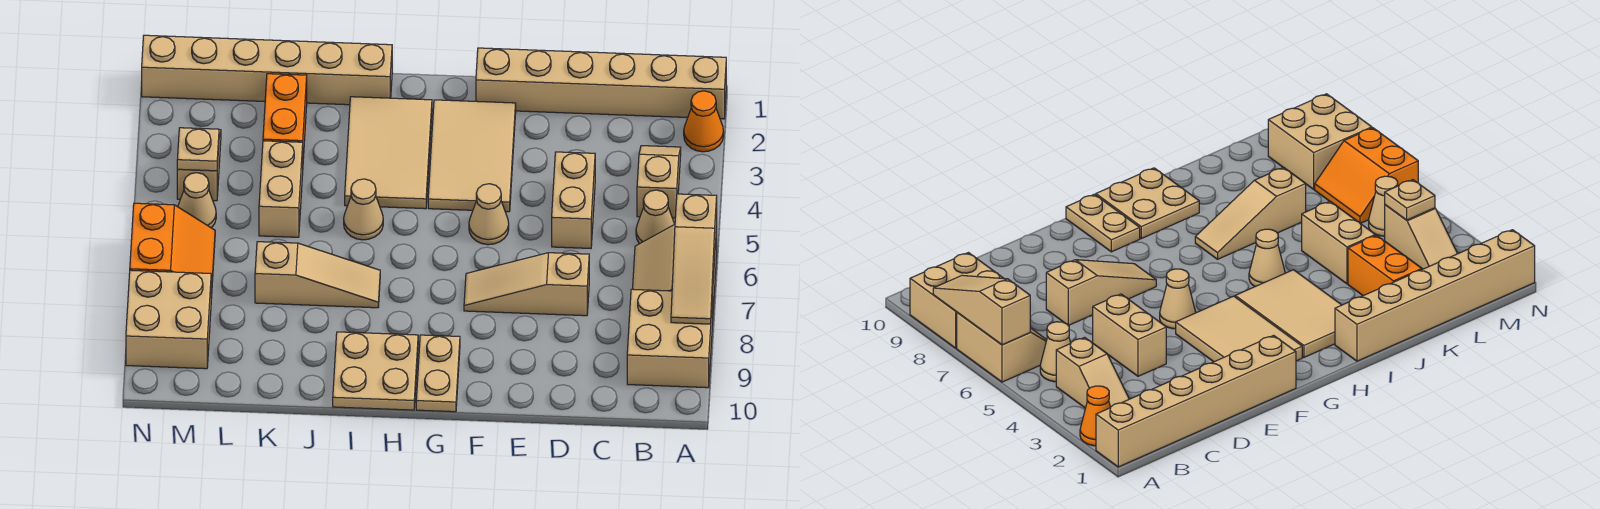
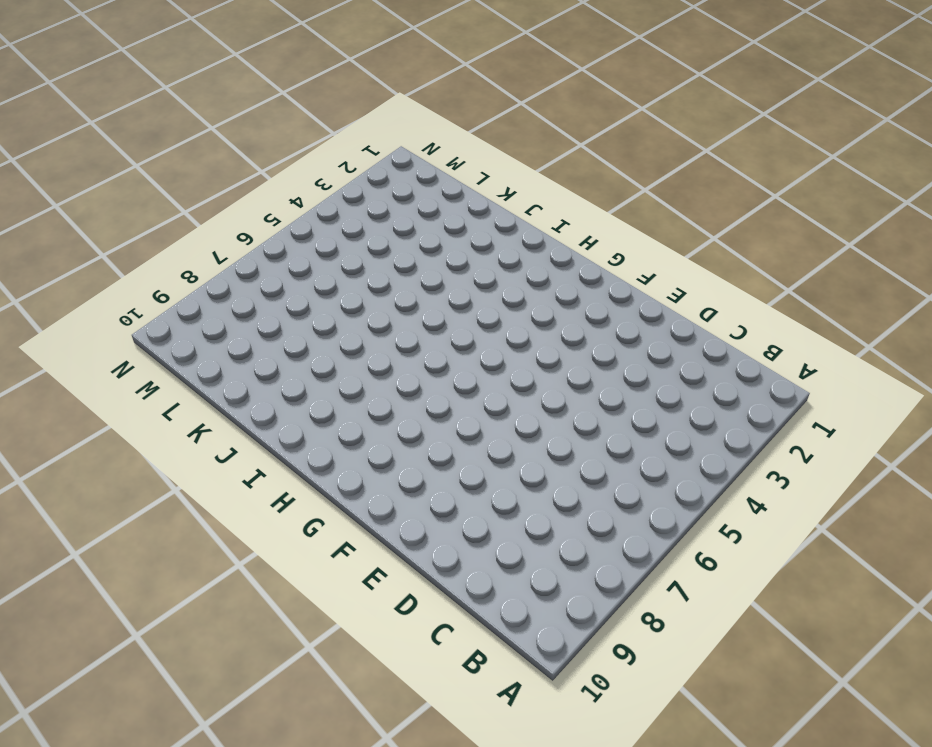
none -> tan 1x6 brick [476,48,726,119]
none -> orange 1x1 cone [684,91,724,152]
none -> tan 2x2 slope [633,225,717,308]

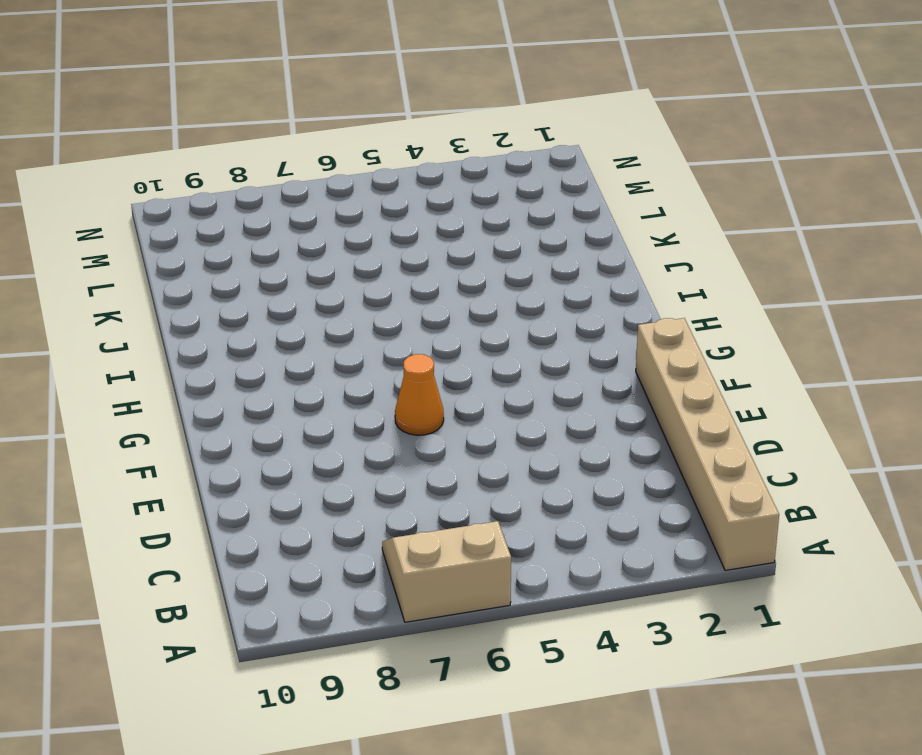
orange 1x1 cone [395,354,444,435] -> orange 1x1 cone moved to [684,91,724,152]
none -> tan 2x2 brick [627,289,713,388]
none -> tan 1x2 slope [637,146,681,218]
none -> tan 1x1 cone [636,190,675,244]

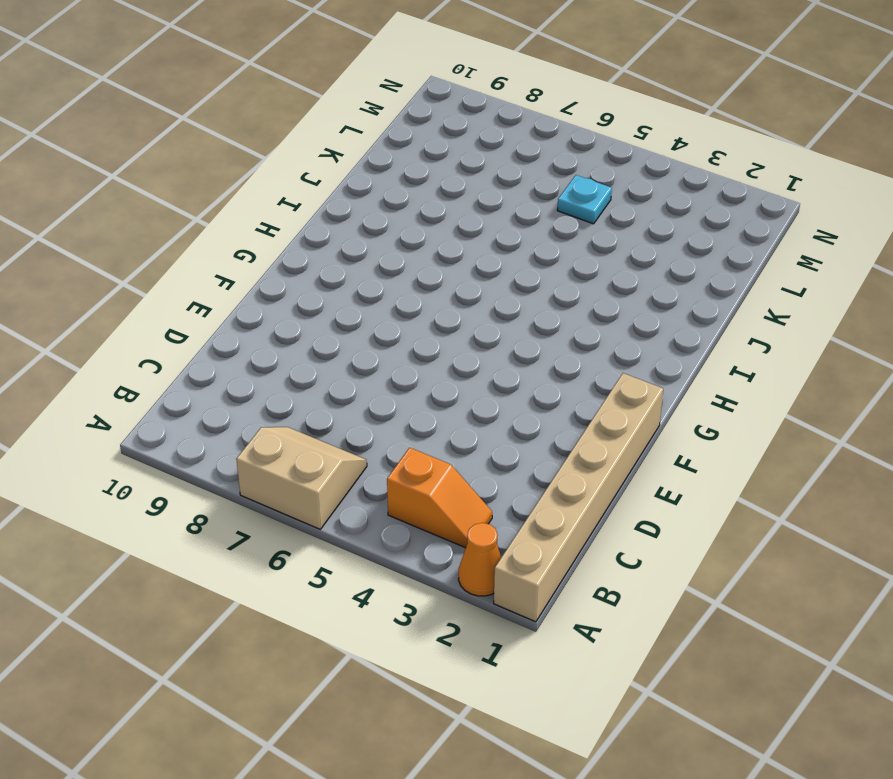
orange 1x2 slope [387,448,492,548] -> tan 1x2 slope [637,146,681,218]
cyan 1x1 plate [557,175,612,224] -> none
none -> tan 2x2 brick [627,289,713,388]
none -> tan 1x1 cone [636,190,675,244]
none -> tan 1x2 brick [552,152,595,248]

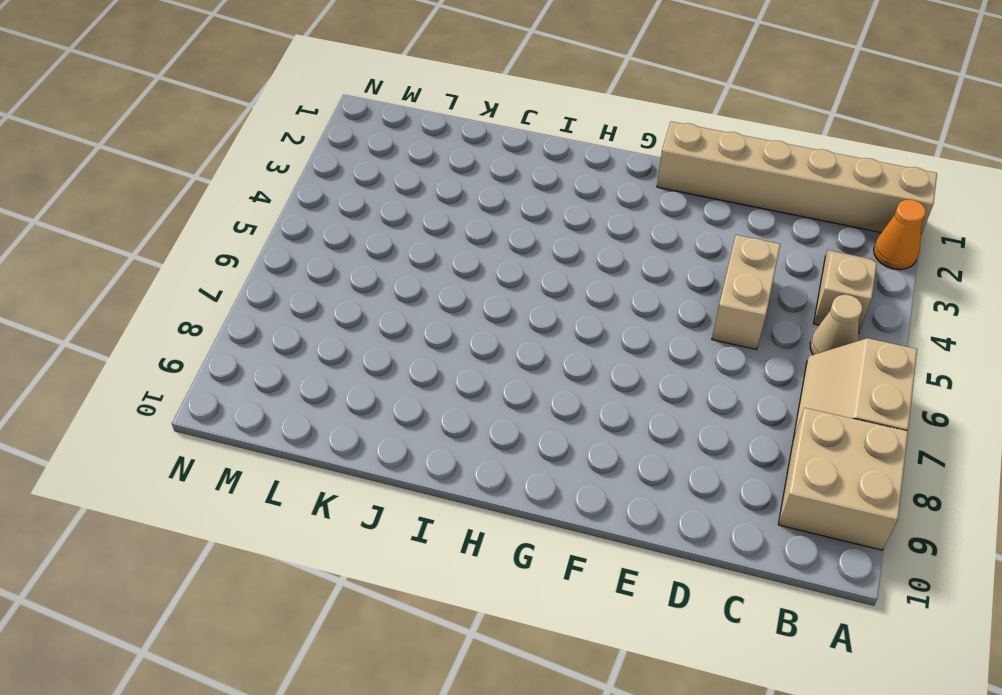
none -> tan 1x3 slope [464,253,589,316]
none -> tan 2x3 tile [428,100,516,212]
none -> tan 1x1 cone [469,184,509,245]

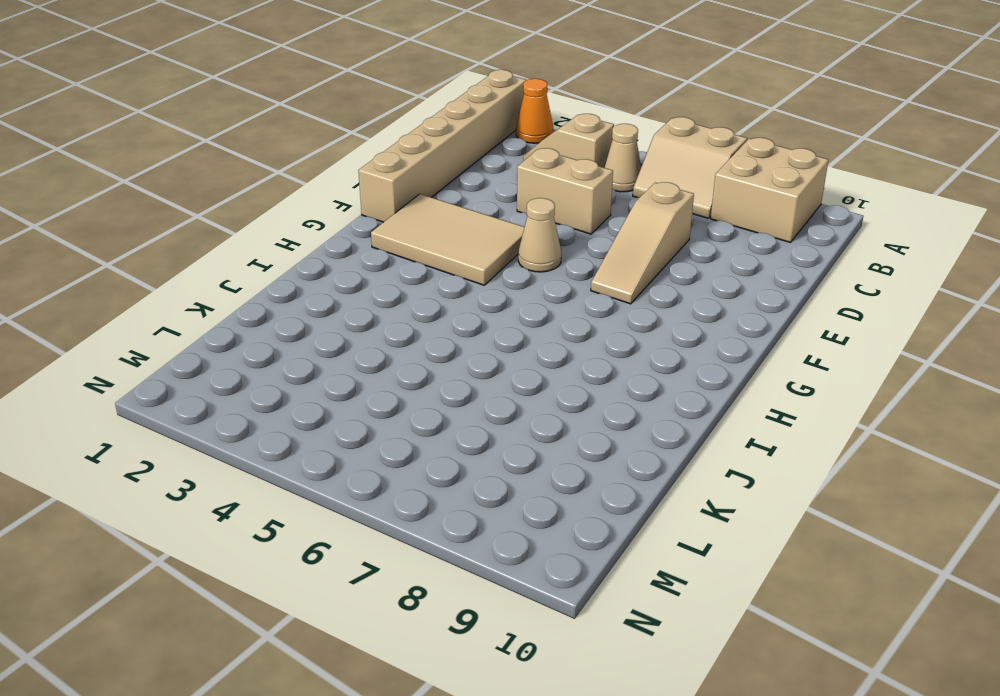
none -> tan 1x2 plate [416,335,460,412]
none -> tan 2x3 tile [345,97,432,209]
none -> tan 2x2 plate [333,332,418,410]

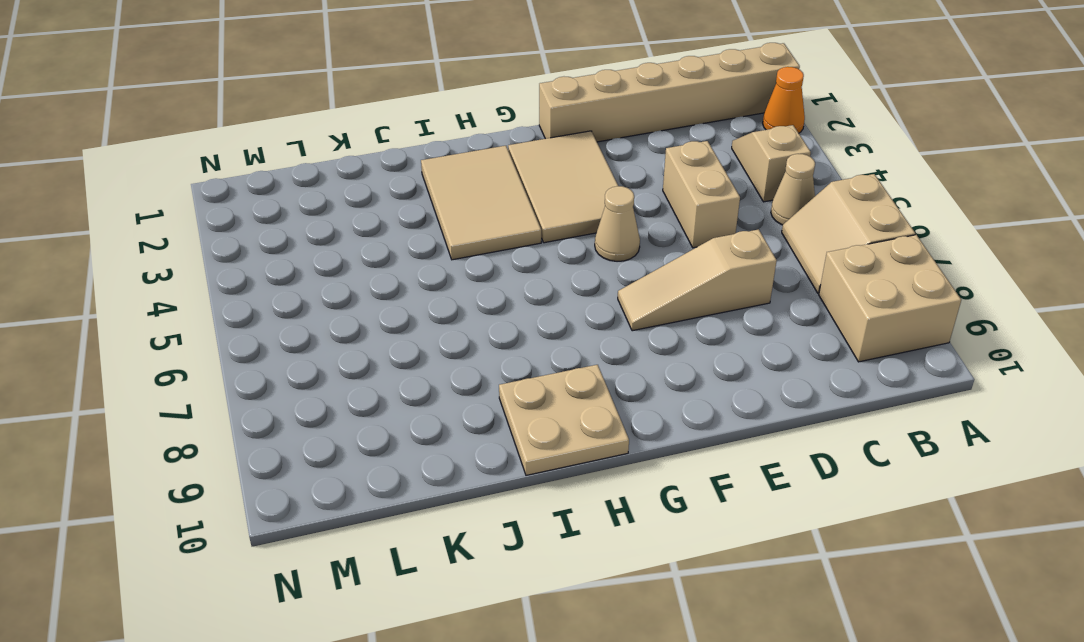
none -> tan 1x2 plate [416,335,460,412]
none -> tan 1x6 brick [142,35,392,105]
none -> tan 1x1 cone [344,179,383,240]

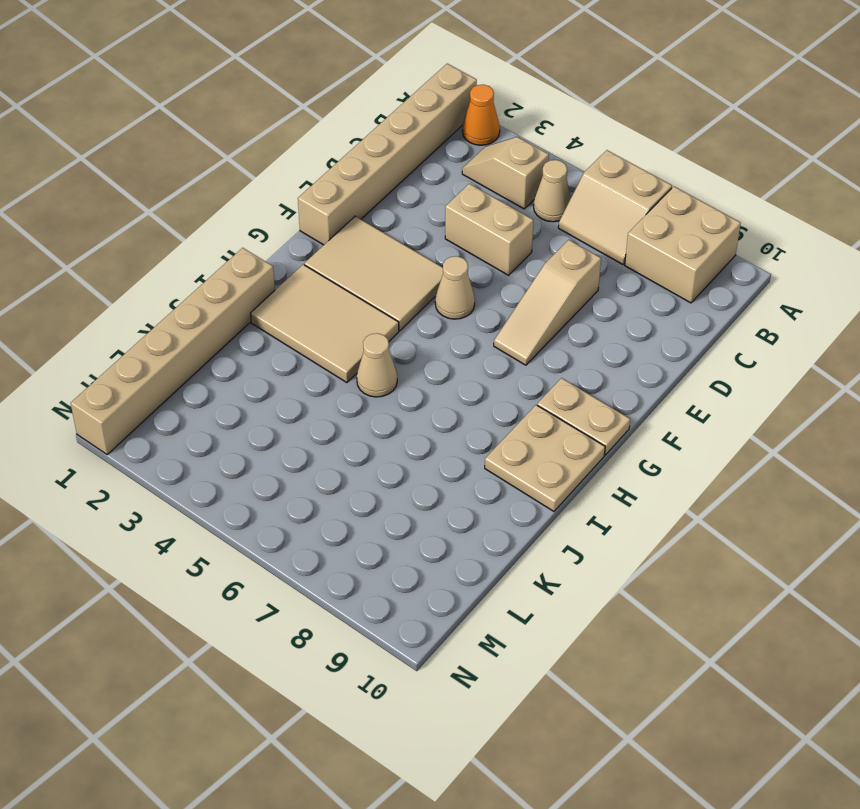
none -> tan 1x3 slope [255,242,380,308]
none -> orange 1x2 brick [263,74,307,158]
none -> tan 1x2 brick [259,141,303,237]

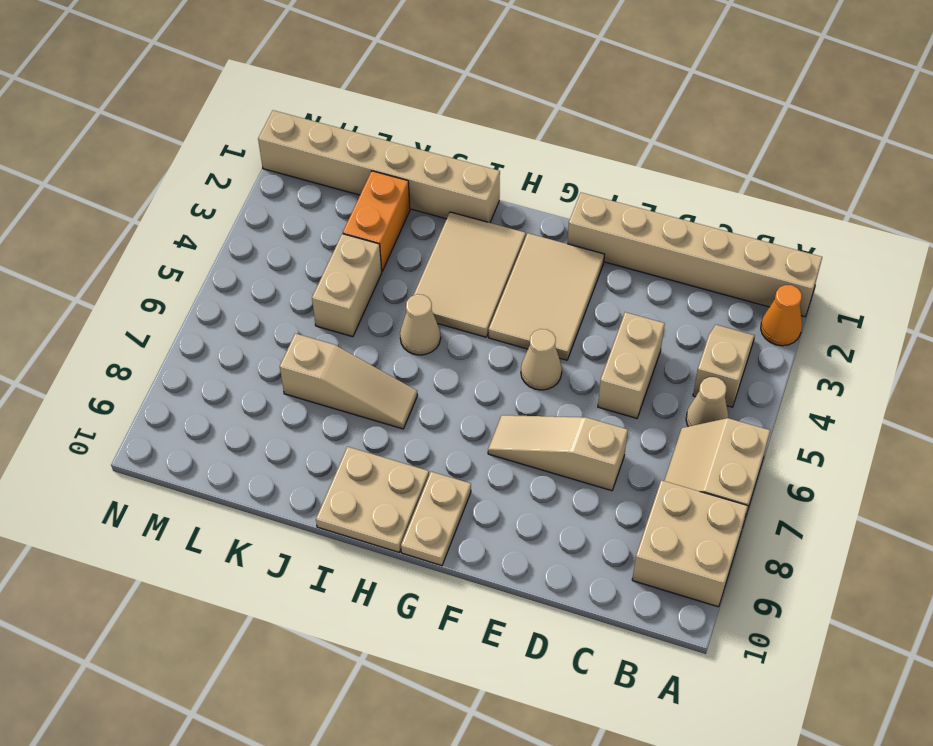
none -> tan 1x2 slope [177,130,221,201]
none -> tan 1x1 cone [178,173,216,228]
none -> orange 2x2 slope [130,203,215,299]

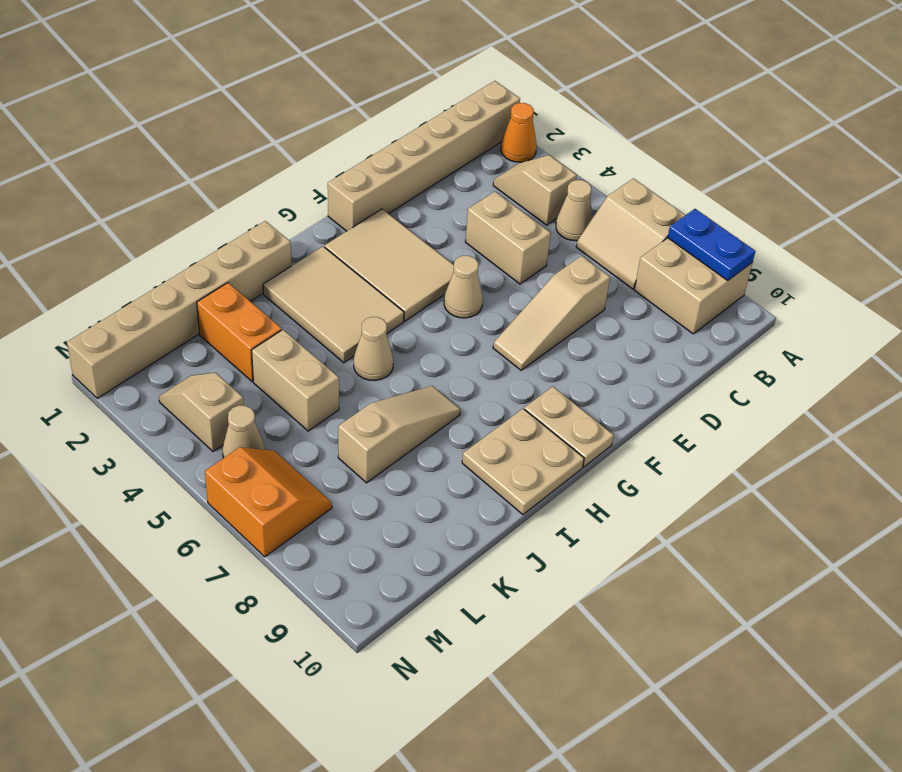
blue 1x2 plate [668,209,755,281] -> tan 1x3 slope [671,194,717,324]
none -> tan 2x2 brick [126,270,211,369]
none -> tan 1x1 plate [177,128,219,171]

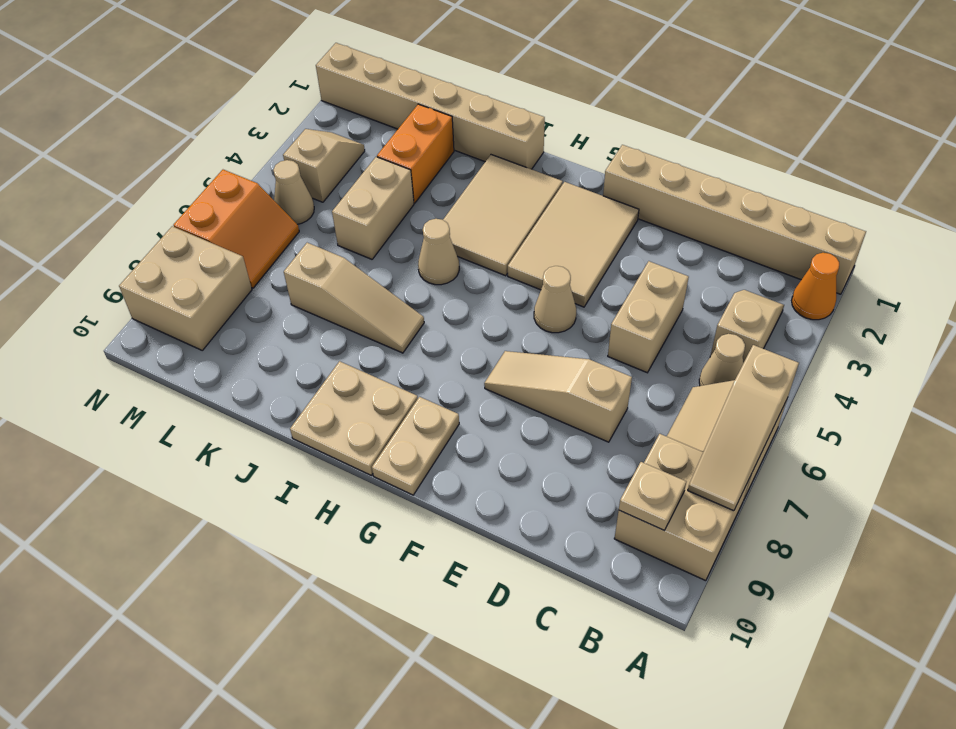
tan 1x1 plate [619,462,686,530] -> tan 1x1 plate moved to [177,128,219,171]

